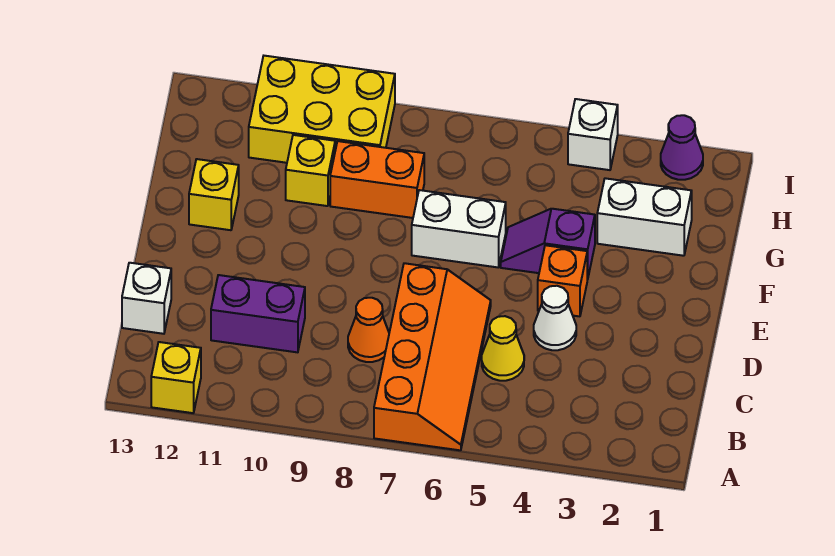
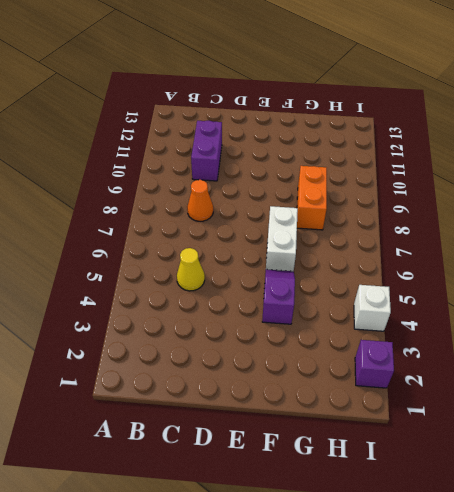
purple 1x1 brick [355,340,394,388] -> purple 1x1 cone [661,115,703,180]
none -> orange 2x4 slope [374,263,491,450]
none -> yellow 1x1 brick [151,342,201,413]
none -> white 1x1 brick [122,263,171,334]

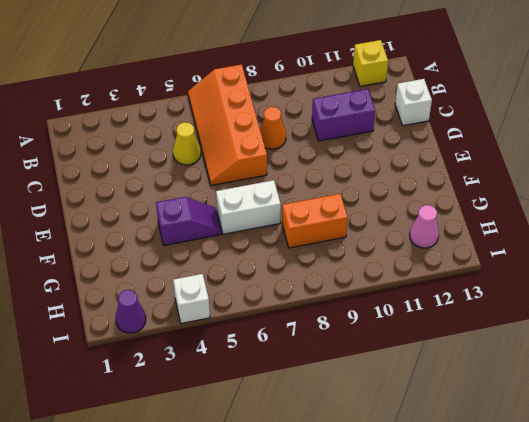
pink 1x1 cone [410,205,439,248] -> none
none -> white 1x1 cone [534,286,576,350]
none -> orange 1x1 brick [538,245,587,316]
none -> yellow 1x1 brick [189,159,239,230]

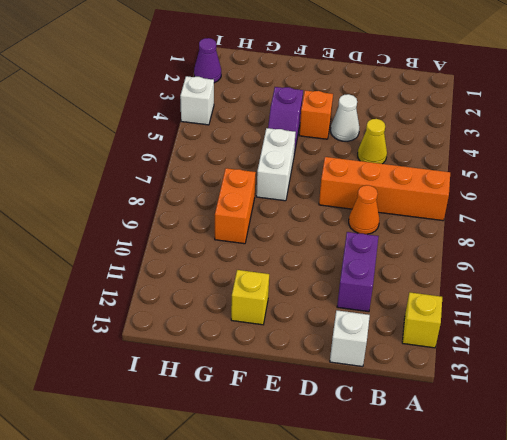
none -> white 1x2 brick [597,178,692,256]
none -> yellow 1x1 brick [286,135,335,206]
none -> yellow 2x3 brick [249,56,395,163]

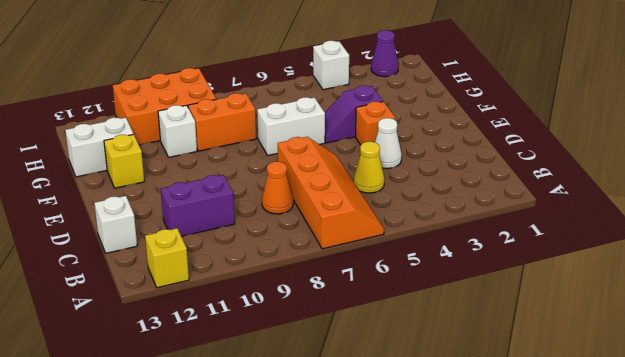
white 1x1 brick [158,105,197,157] -> yellow 1x1 brick [286,135,335,206]
white 1x2 brick [65,118,133,177] -> white 1x2 brick moved to [597,178,692,256]
orange 2x3 brick [113,68,216,145] -> yellow 2x3 brick [249,56,395,163]

